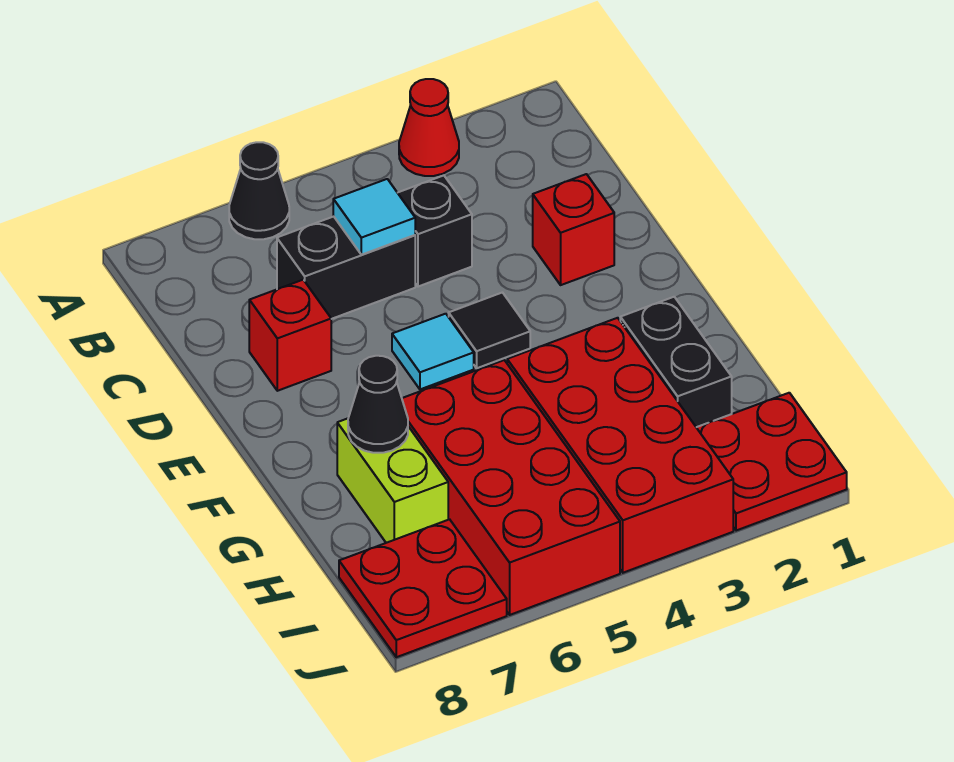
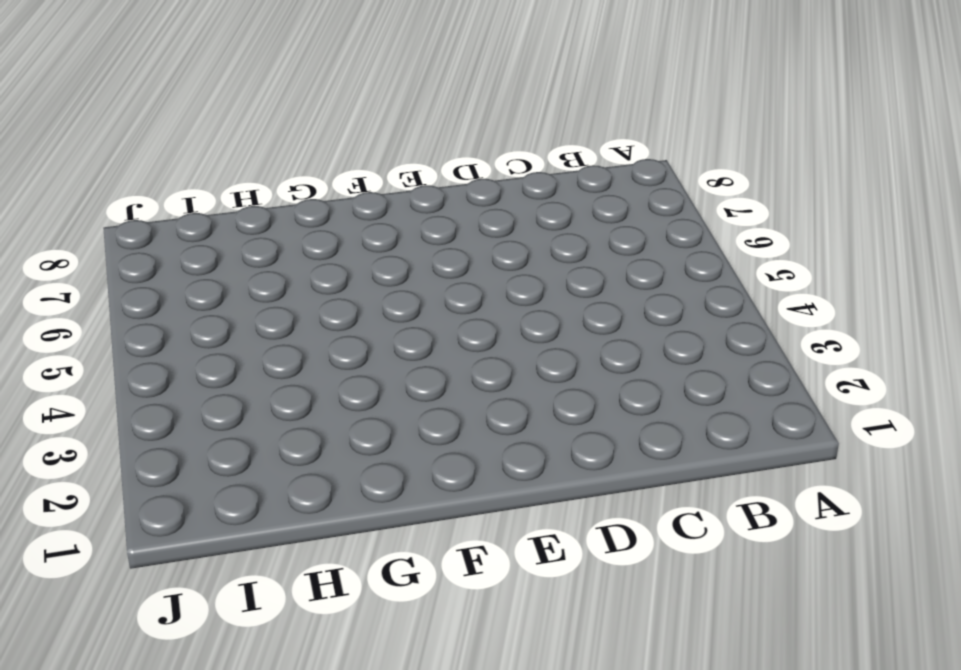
none -> red 1x1 cone [399,79,459,176]
none -> black 1x1 cone [229,142,289,239]
none -> black 1x1 brick [398,175,472,287]

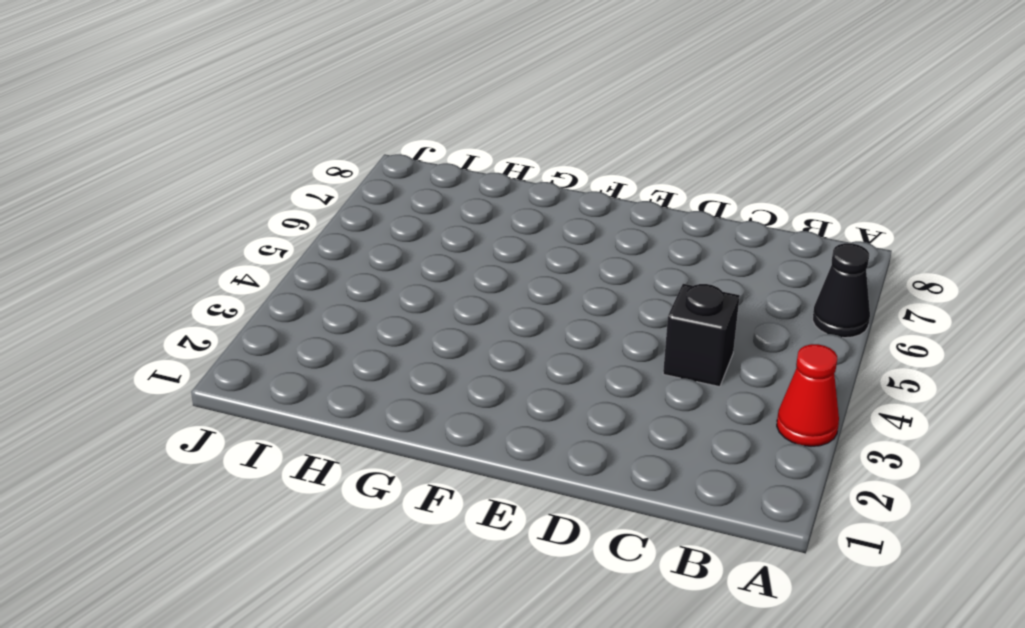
none -> black 1x2 brick [277,217,415,319]
none -> red 1x1 brick [533,174,614,285]
none -> red 1x1 brick [249,280,331,391]

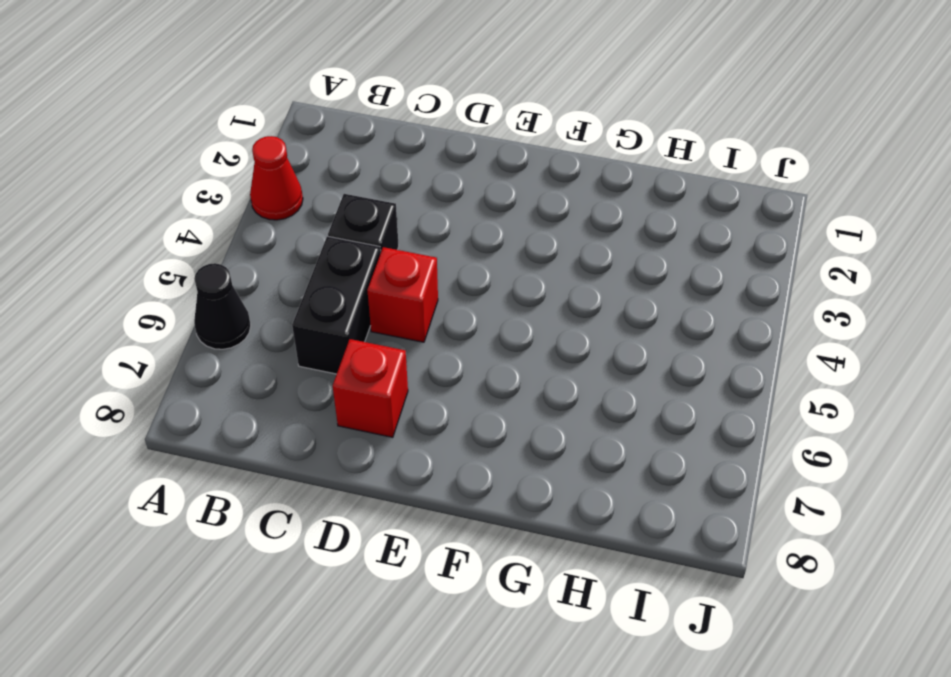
red 1x1 brick [367,247,438,342] -> red 1x1 brick moved to [533,174,614,285]
none -> black 1x1 tile [449,293,530,368]
none -> cyan 1x1 tile [392,314,474,389]
none -> black 1x2 brick [620,297,732,427]

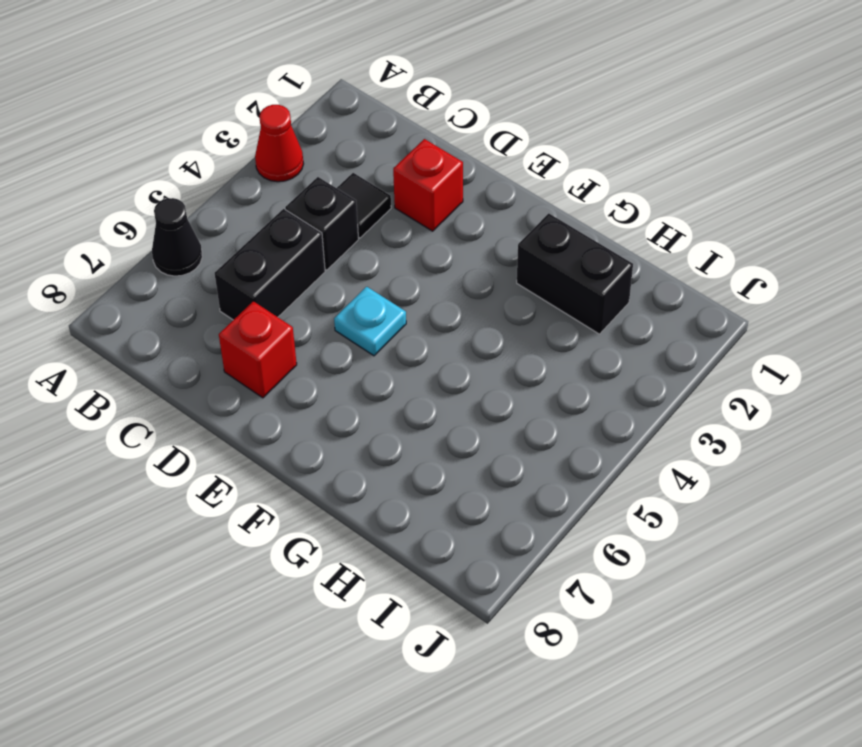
black 1x1 tile [337,173,391,238] -> black 1x1 tile moved to [449,293,530,368]
cyan 1x1 plate [334,287,406,356] -> cyan 1x1 tile [392,314,474,389]
none -> red 2x4 brick [507,318,733,573]
none -> red 2x4 brick [402,360,620,615]
none -> lime 1x2 brick [337,418,448,543]

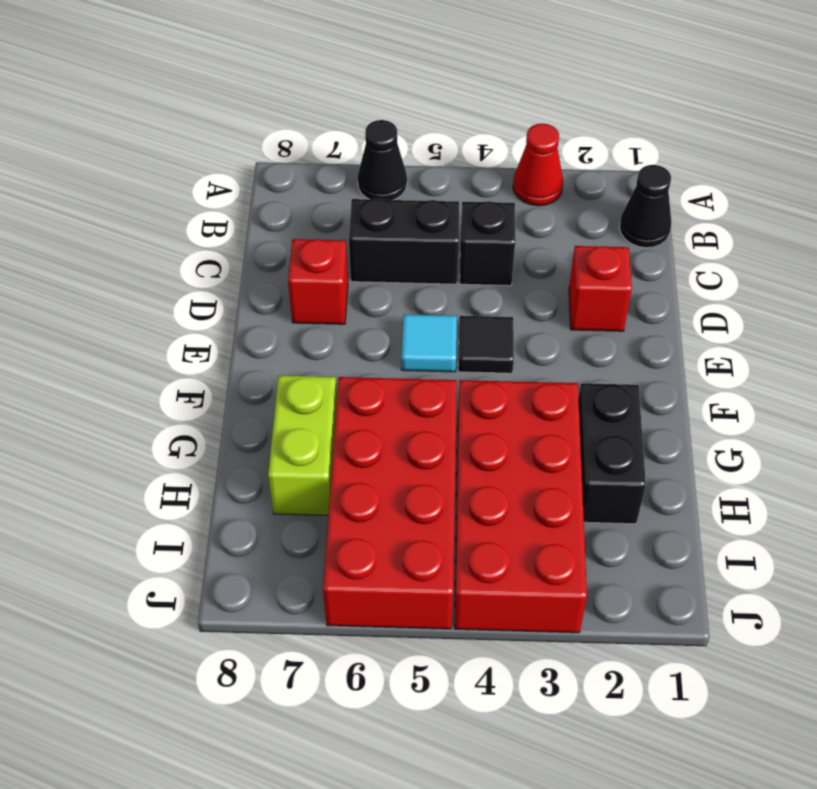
black 1x1 cone [620,165,671,248] -> black 1x1 cone moved to [348,356,408,453]
none -> red 2x2 plate [696,393,847,531]
none -> red 2x2 plate [339,519,507,657]
none -> cyan 1x1 tile [333,179,415,255]

